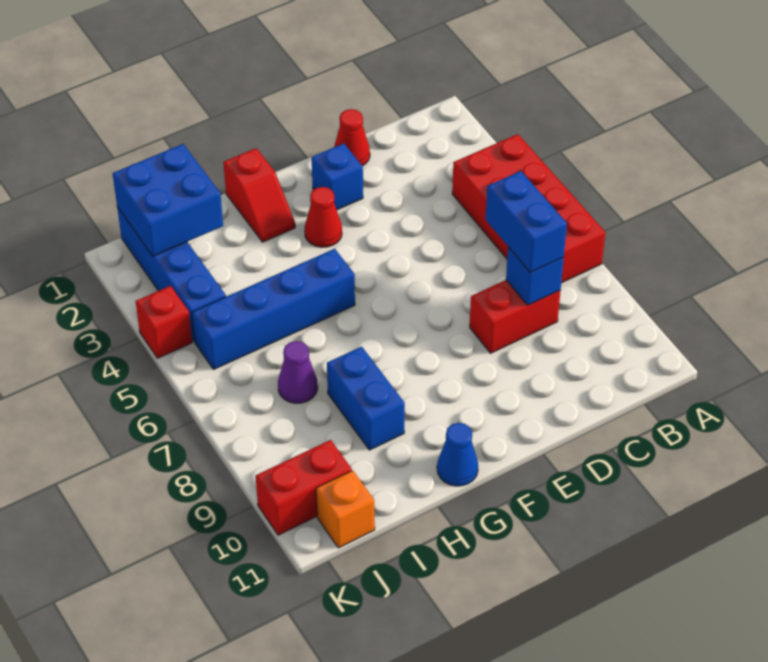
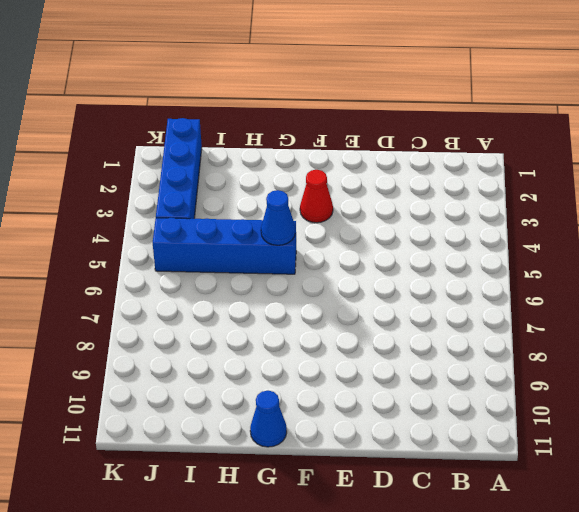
blue 1x1 cone [261,190,295,245] -> none
none -> red 2x4 brick [452,134,605,283]
none -> red 1x2 brick [470,280,561,353]
none -> red 1x1 cone [334,109,370,166]

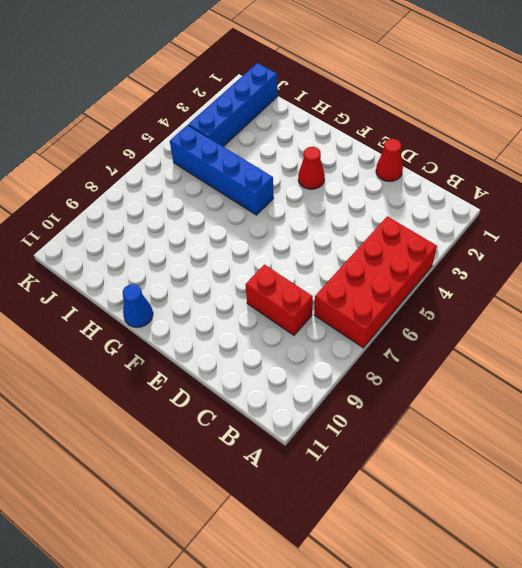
none -> blue 1x1 brick [311,143,363,210]
none -> red 1x2 slope [223,148,295,242]
none -> blue 1x2 brick [327,347,405,450]

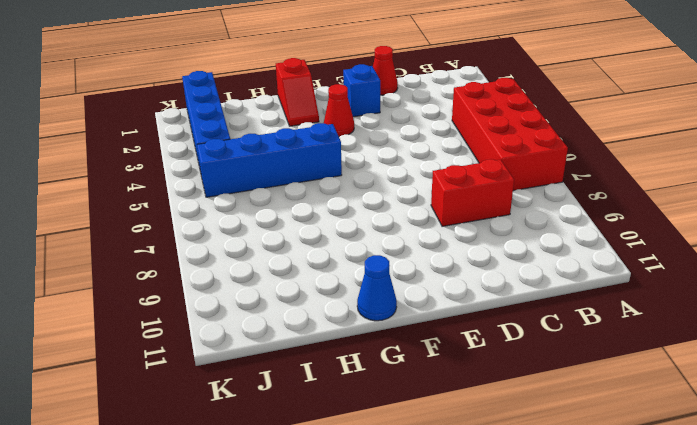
none -> blue 1x2 brick [327,347,405,450]
none -> purple 1x1 cone [278,341,318,403]
none -> red 1x2 brick [256,440,352,535]

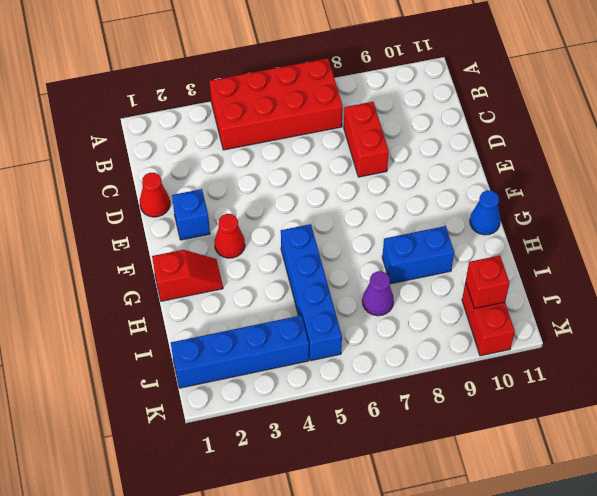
red 1x1 brick [466,255,510,309] -> red 1x1 brick moved to [136,286,192,358]
none -> orange 1x1 brick [316,470,375,548]
none -> blue 1x1 brick [506,247,564,305]
none -> blue 2x2 brick [113,144,223,256]

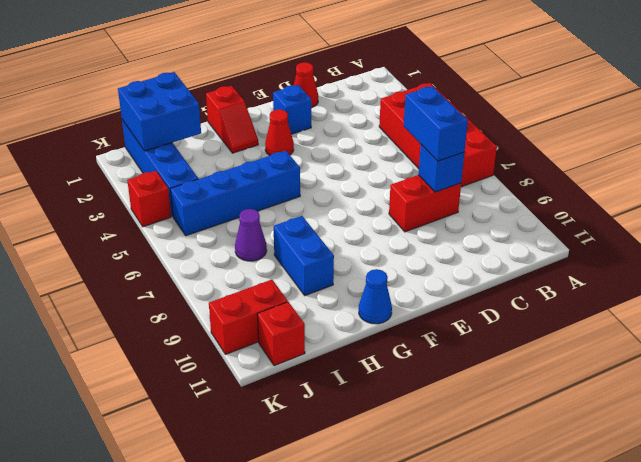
red 1x1 brick [257,302,305,366] -> orange 1x1 brick [316,470,375,548]

